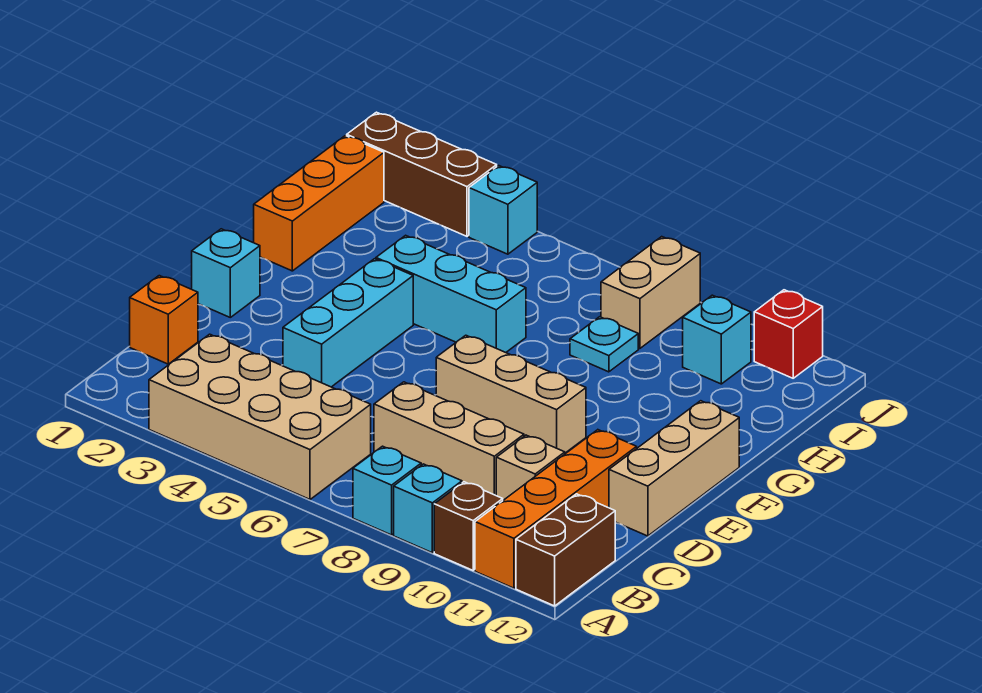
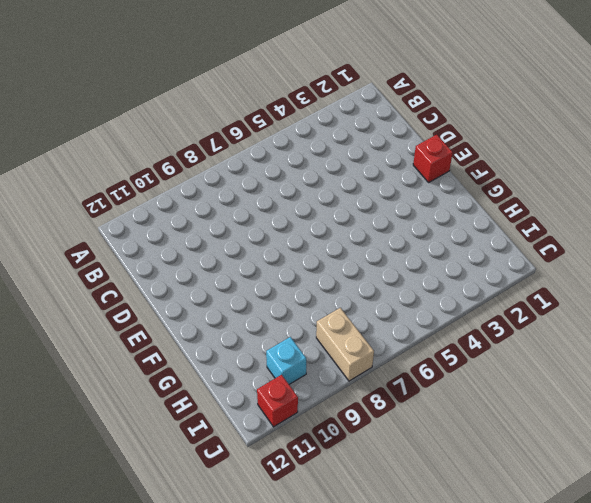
red 1x1 brick [413,135,453,182] -> cyan 1x1 brick [192,229,260,317]
none -> tan 2x4 brick [149,334,371,499]
none -> cyan 1x1 brick [353,446,421,535]
none -> cyan 1x1 brick [394,464,462,553]

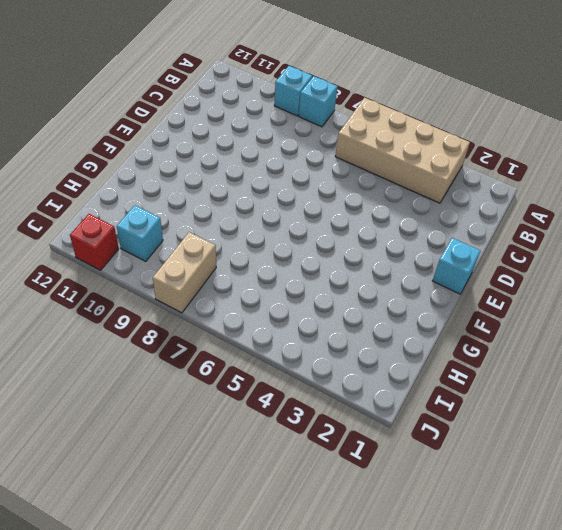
none -> brown 1x1 brick [434,482,503,570]
none -> orange 1x4 brick [475,430,637,588]
none -> brown 1x2 brick [516,494,615,606]

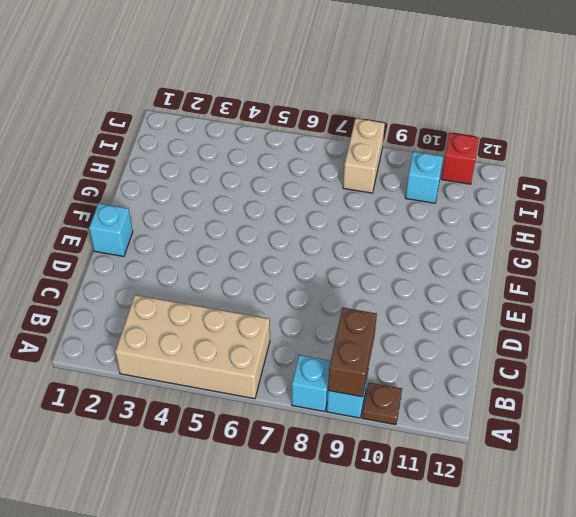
brown 1x2 brick [328,308,377,397] -> brown 1x2 brick moved to [516,494,615,606]
brown 1x1 plate [362,382,402,425] -> brown 1x1 brick [434,482,503,570]
none -> orange 1x4 brick [475,430,637,588]
none -> orange 1x1 brick [130,276,198,364]
none -> tan 1x3 brick [374,382,524,495]

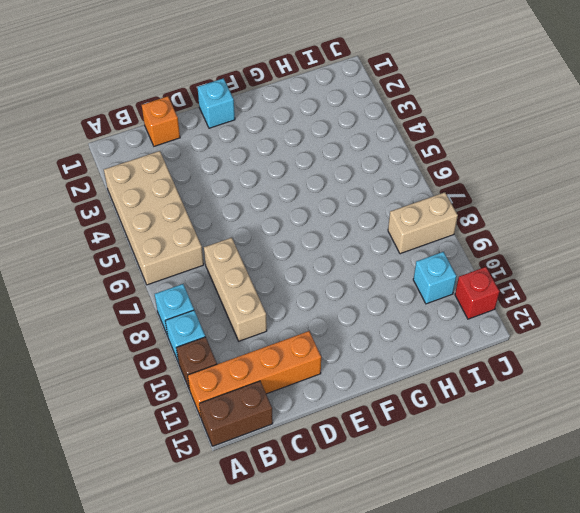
none -> tan 1x1 brick [496,435,565,500]
none -> cyan 1x3 brick [283,259,413,387]
none -> tan 1x3 brick [609,401,739,536]

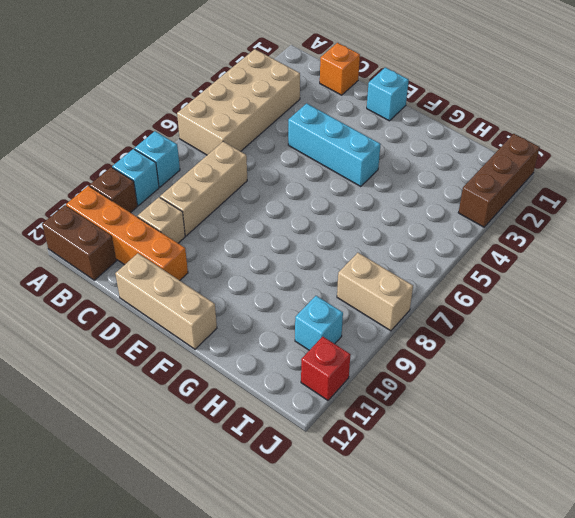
none -> tan 1x3 brick [436,335,586,453]
none -> orange 1x3 brick [254,136,384,271]
none -> cyan 1x3 brick [376,235,526,352]

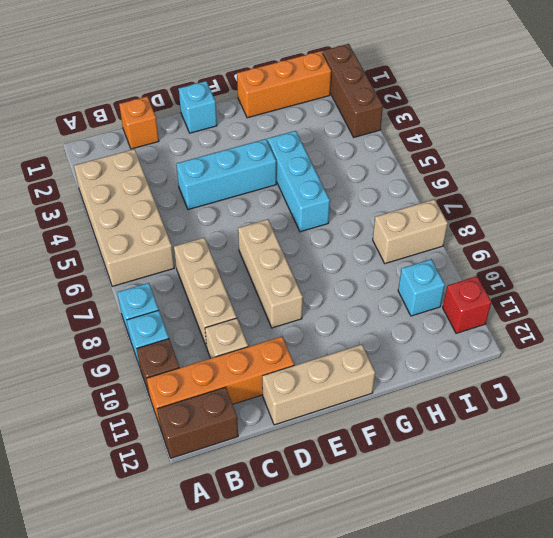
none -> cyan 1x1 plate [570,317,638,372]
none -> cyan 1x1 brick [469,166,537,254]

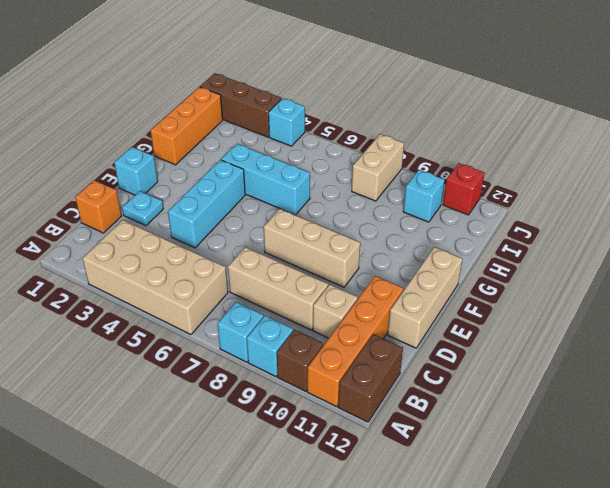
cyan 1x1 plate [122,191,163,226] -> cyan 1x1 plate moved to [570,317,638,372]

